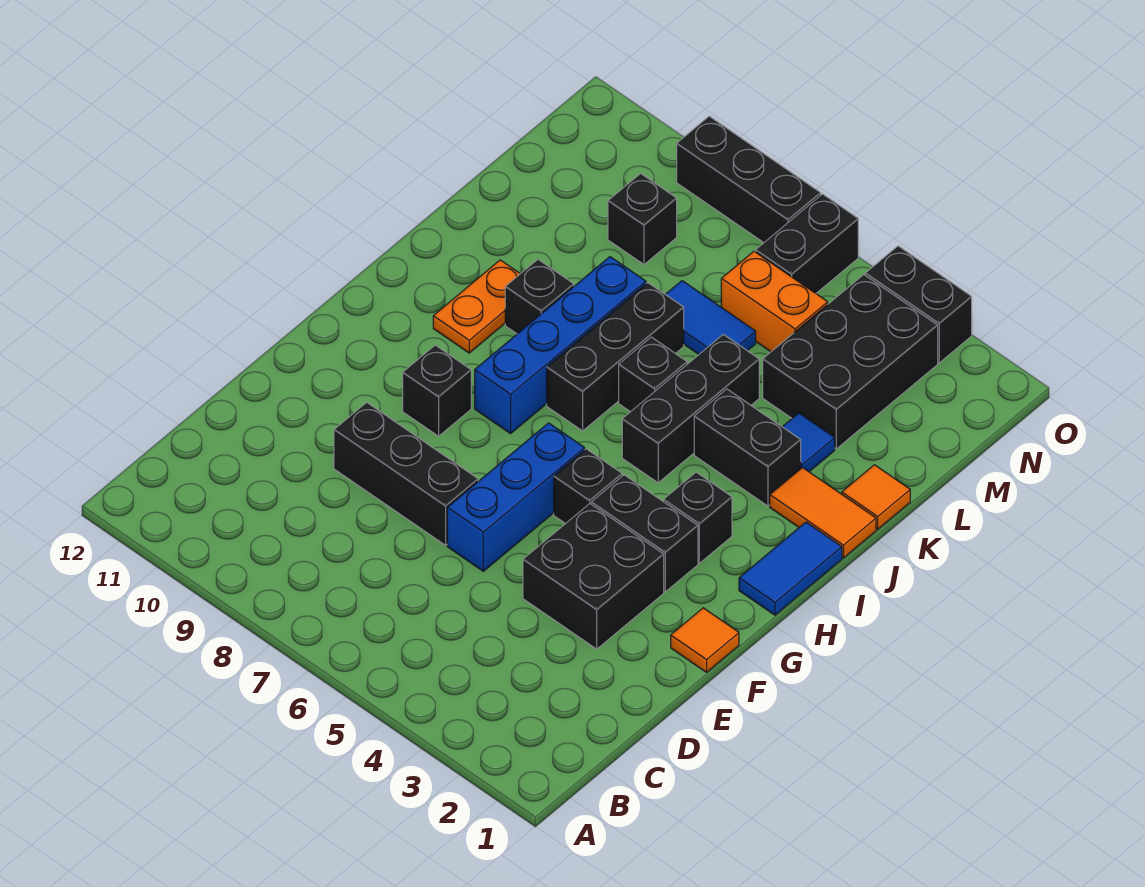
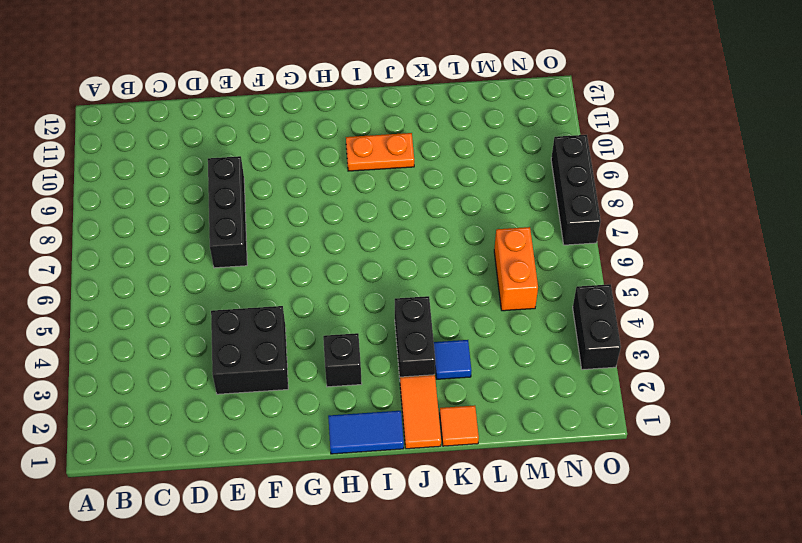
none -> blue 1x3 brick [447,423,585,571]
none -> orange 1x1 tile [671,608,739,672]
none -> black 1x2 brick [592,475,698,592]

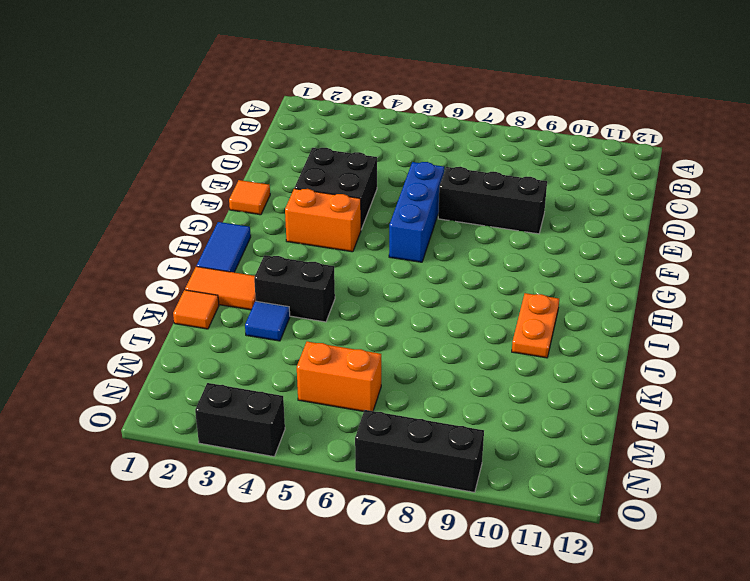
orange 1x2 brick [285,189,361,252] -> black 1x2 brick [592,475,698,592]
none -> black 1x1 brick [554,449,622,524]
none -> black 1x1 brick [403,345,471,436]
none -> black 1x1 brick [664,472,732,563]

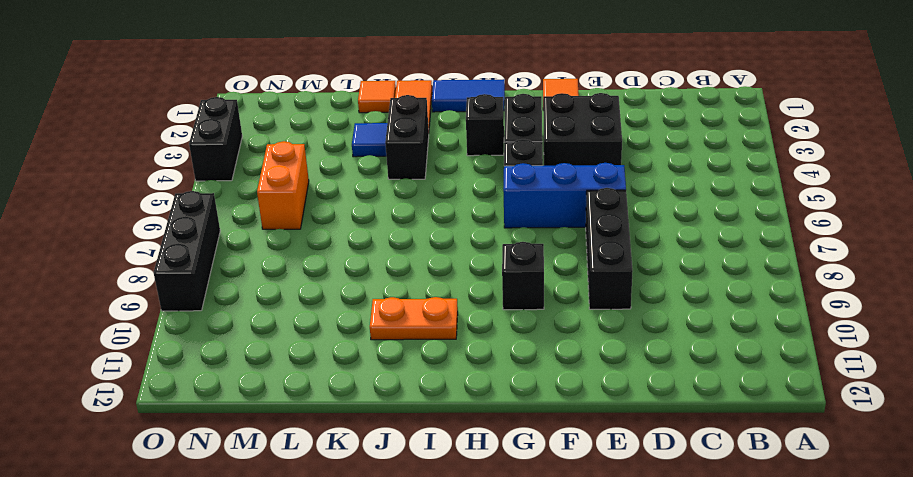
none -> blue 1x4 brick [475,257,646,434]
none -> black 1x3 brick [622,334,759,483]
none -> black 1x3 brick [547,283,684,431]

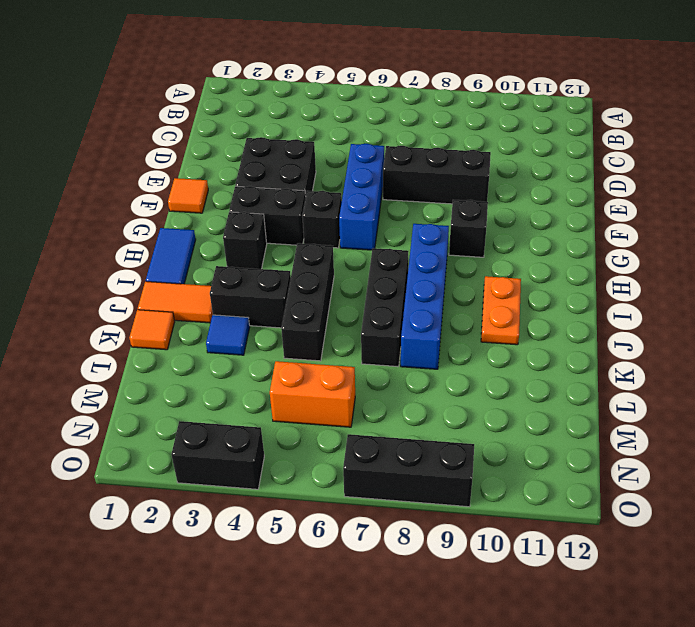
none -> black 1x1 brick [619,337,687,412]
none -> black 1x1 brick [505,260,574,334]
none -> black 2x3 brick [763,275,938,449]

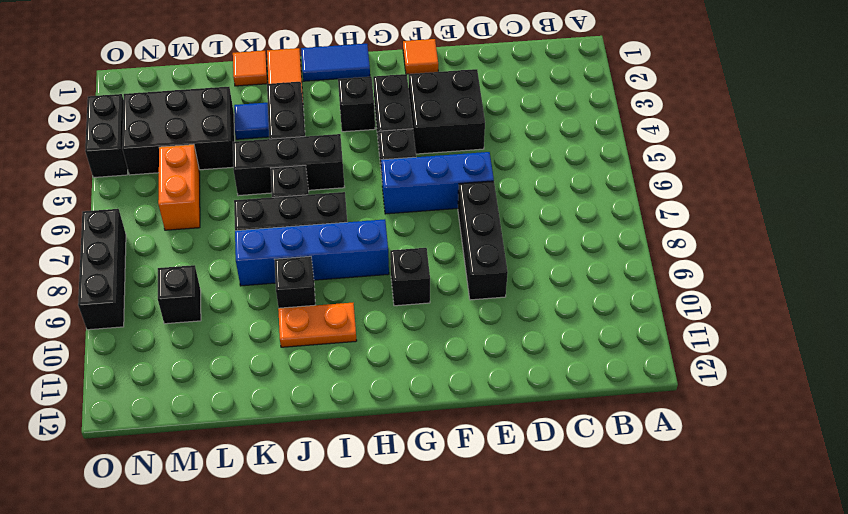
none -> blue 1x2 tile [665,281,756,354]
none -> black 1x2 brick [756,194,858,293]

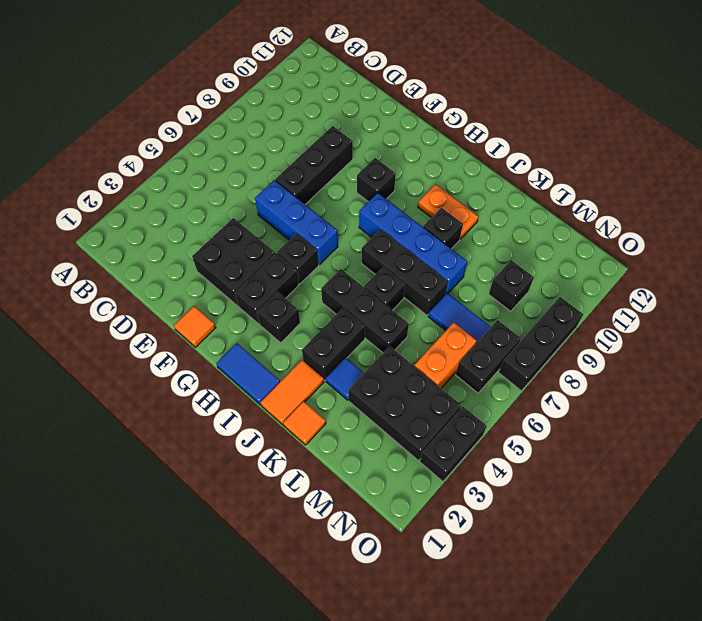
blue 1x2 tile [428,293,491,343] -> blue 1x2 tile turned to [665,281,756,354]
black 1x2 brick [456,320,521,393] -> black 1x2 brick turned to [756,194,858,293]

